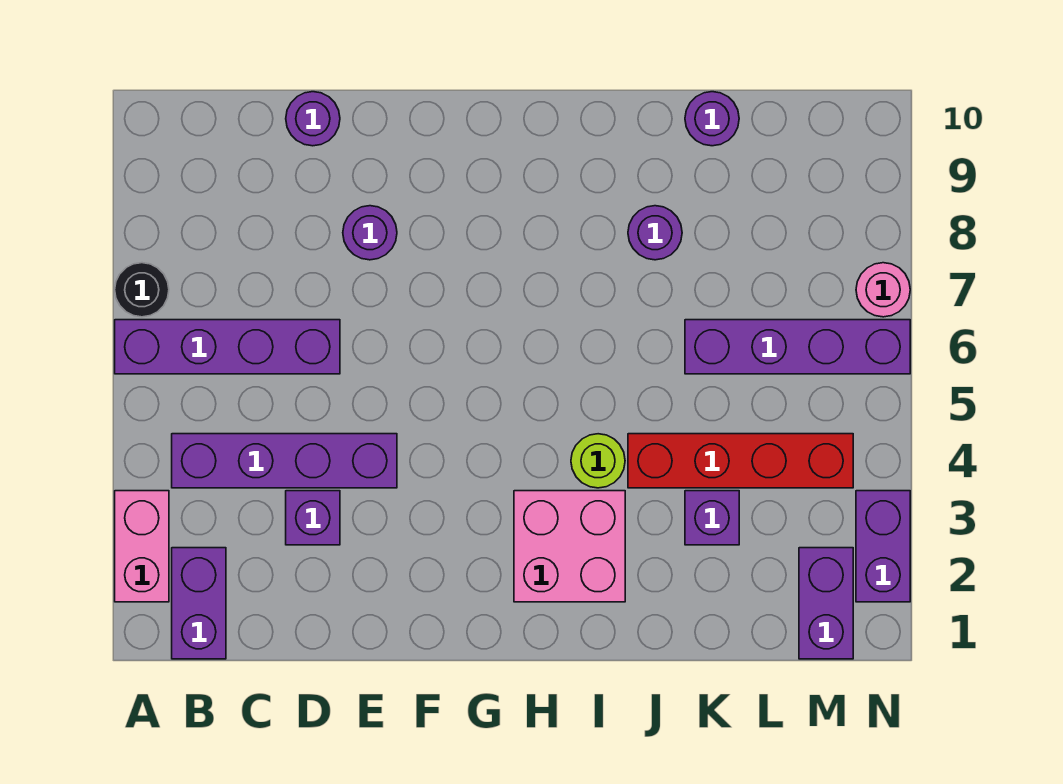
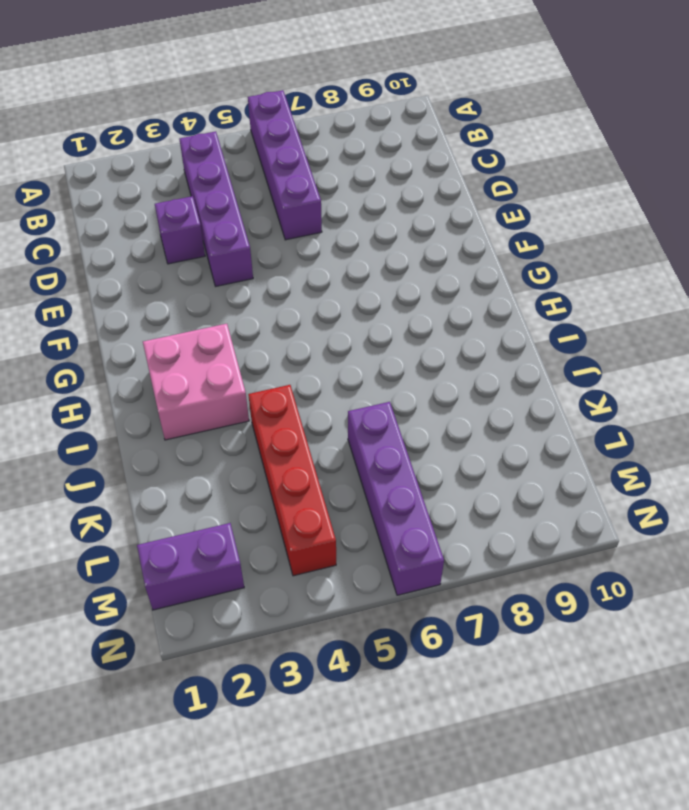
none -> pink 1x2 brick [115,491,169,602]
none -> black 1x1 round brick [115,263,169,317]
none -> purple 1x2 brick [172,548,226,659]

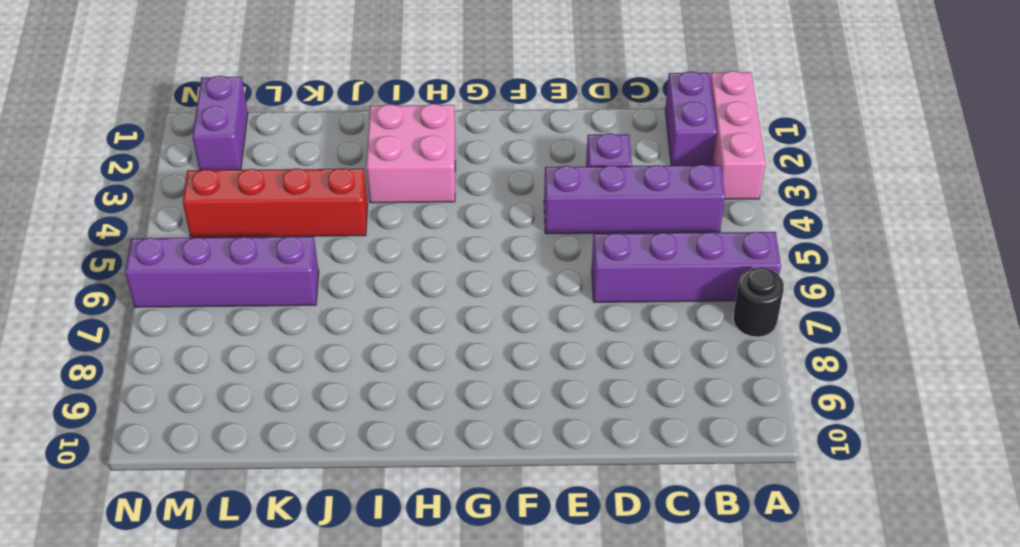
pink 1x3 brick [710,71,765,199] -> pink 1x2 brick [115,491,169,602]
none -> purple 1x1 round brick [286,92,340,146]
none -> purple 1x1 round brick [343,206,397,260]
none -> lime 1x1 round brick [571,434,625,488]

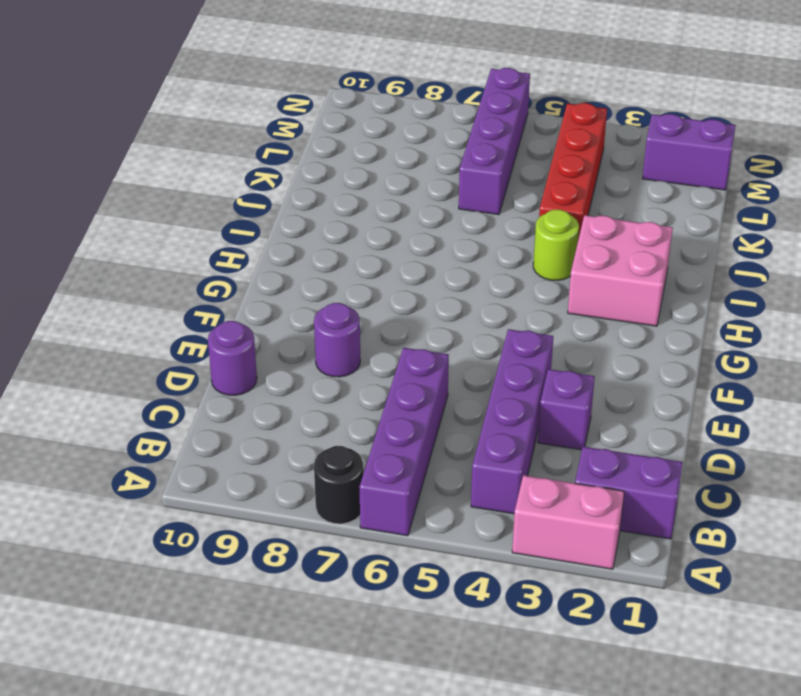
none -> purple 1x1 round brick [628,206,682,260]
none -> purple 1x1 brick [685,491,739,545]
none -> purple 1x1 round brick [685,92,739,146]

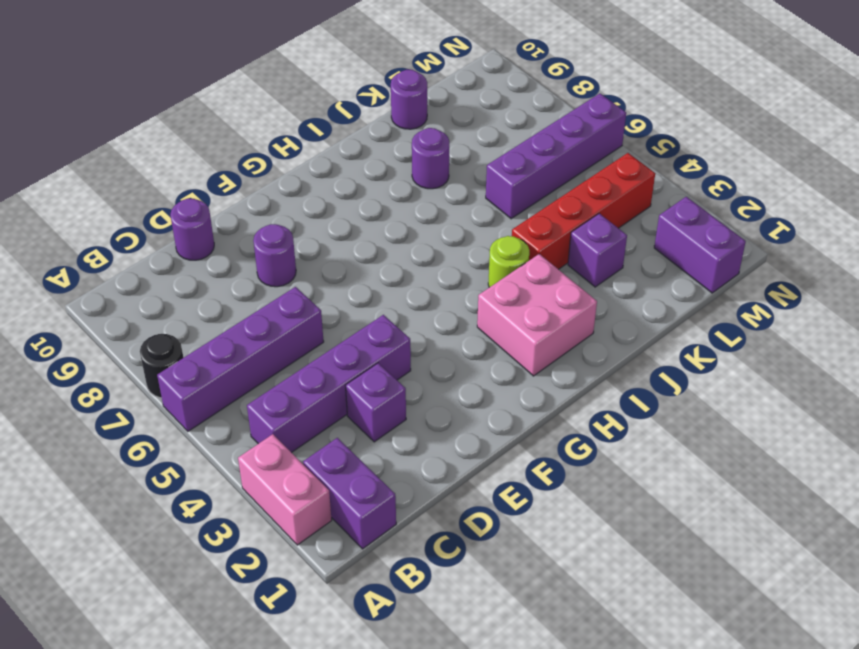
none -> purple 1x2 brick [856,491,910,602]
none -> pink 1x1 round brick [856,263,910,317]

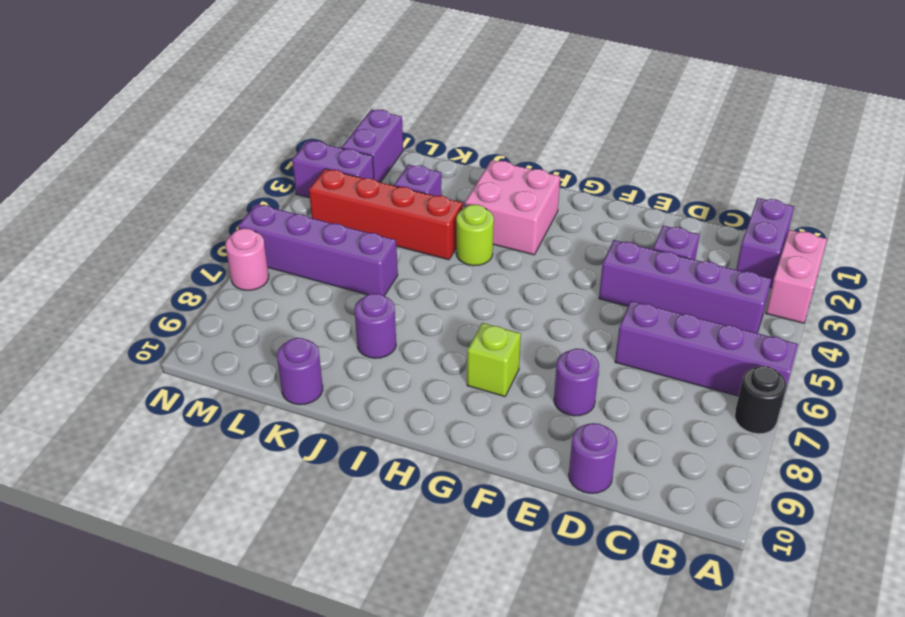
lime 1x1 brick [467,323,521,396] -> none
purple 1x2 brick [292,140,374,198] -> purple 1x2 brick turned to [856,491,910,602]

